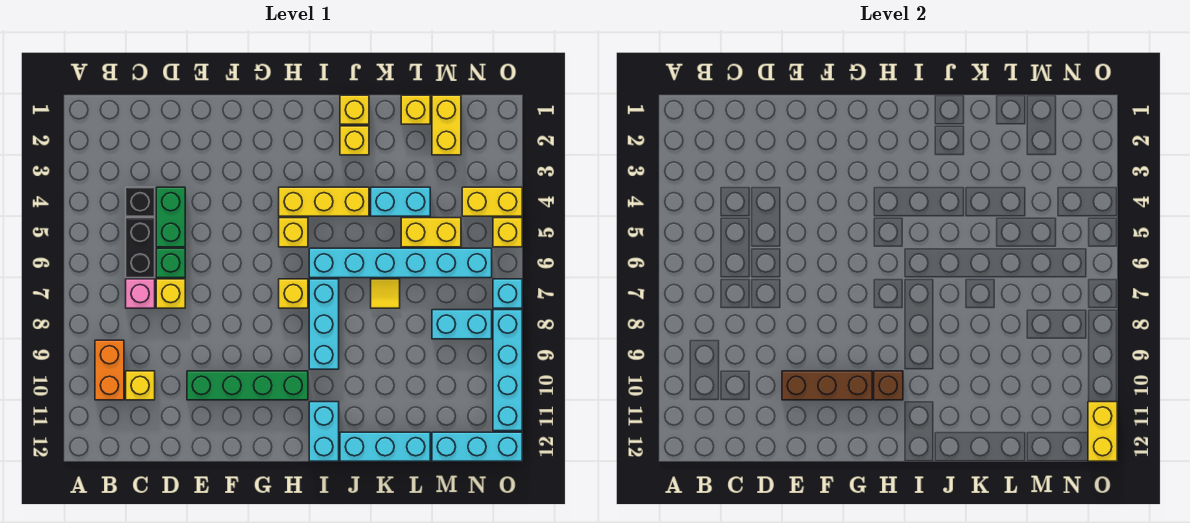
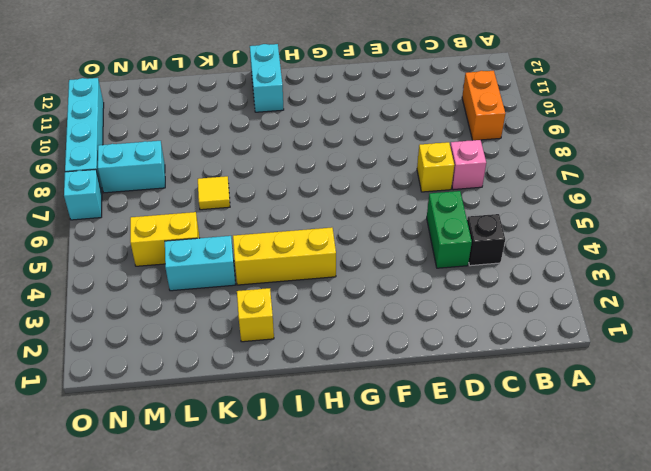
none -> black 1x2 brick [126,218,155,278]
none -> yellow 1x1 brick [126,371,155,400]
none -> green 1x1 brick [156,248,185,278]
none -> green 1x4 brick [187,371,308,400]

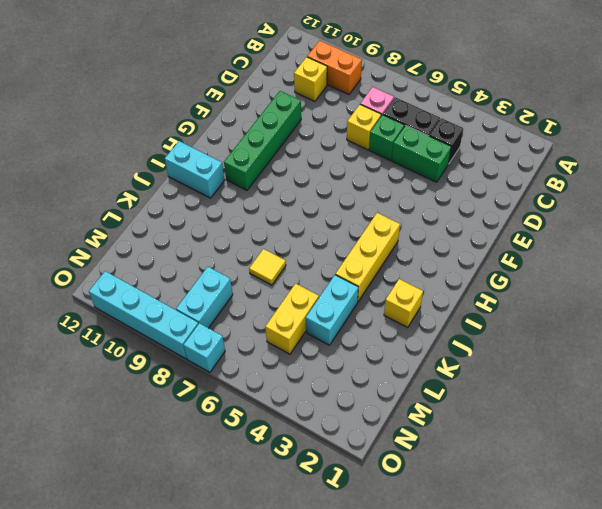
none -> yellow 1x1 brick [279,218,308,247]
none -> yellow 1x1 brick [279,279,308,308]
none -> cyan 1x6 brick [309,248,492,278]
none -> cyan 1x3 brick [309,279,339,369]

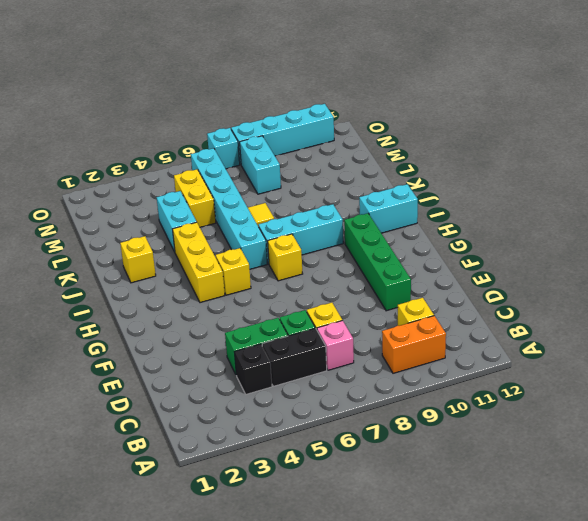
none -> yellow 1x1 brick [340,95,369,124]
none -> cyan 1x3 brick [340,432,430,461]
none -> yellow 1x1 brick [401,95,430,124]
none -> yellow 1x2 brick [432,95,461,155]

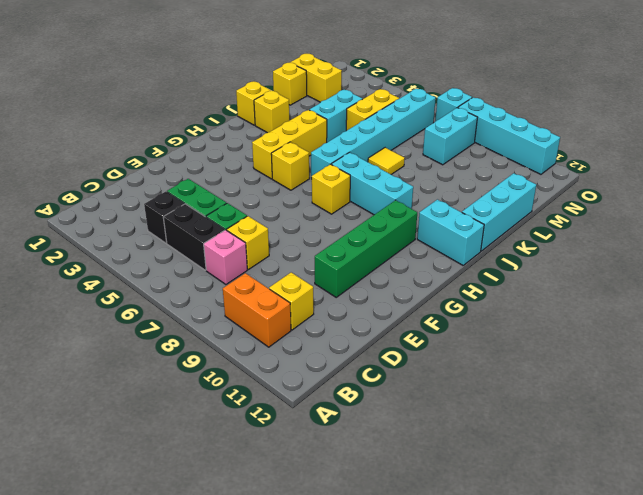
none -> cyan 1x3 brick [432,432,522,461]
none -> yellow 1x2 brick [462,187,522,216]
none -> yellow 1x1 brick [493,218,522,247]
none -> brown 1x3 brick [782,371,872,400]

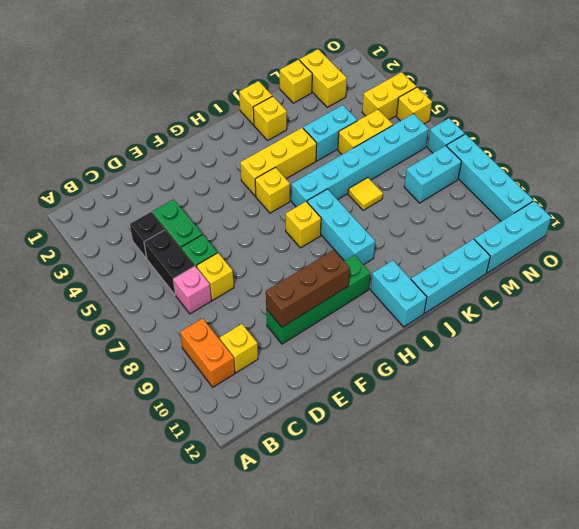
none -> brown 1x1 brick [874,371,903,400]
none -> yellow 1x2 brick [1088,402,1117,461]

